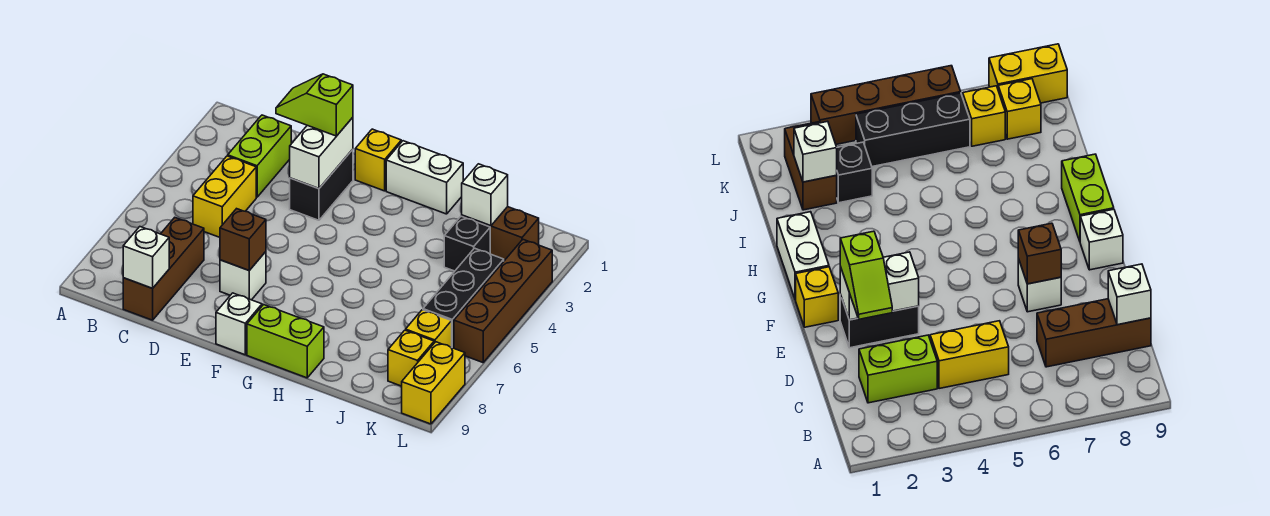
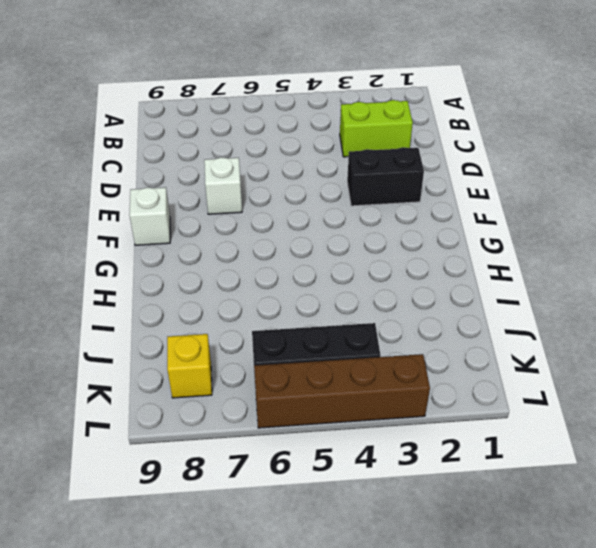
none -> yellow 1x2 brick [193,156,256,237]
none -> brown 1x3 brick [123,218,204,320]
none -> yellow 1x1 brick [355,129,401,191]

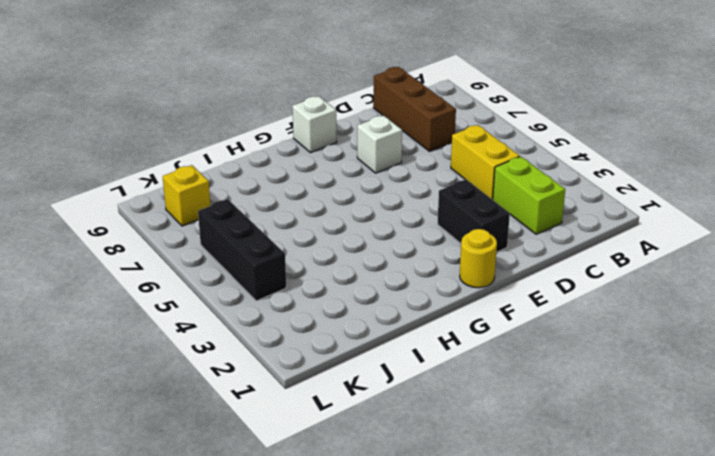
yellow 1x1 round brick [460,229,497,288] -> yellow 1x1 brick [355,129,401,191]
none -> white 1x2 brick [386,141,463,214]
none -> lime 1x2 brick [247,305,324,378]
none -> brown 1x2 brick [462,207,539,261]

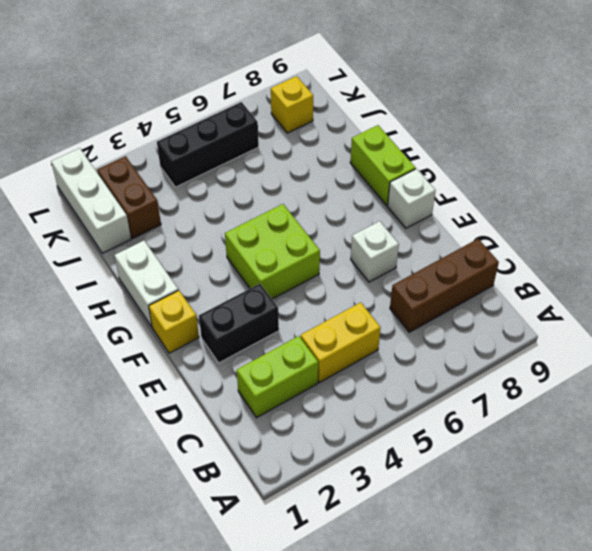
lime 2x2 brick [225,204,320,299] -> none
white 1x3 brick [51,148,131,253] -> none
none -> black 1x1 brick [444,216,490,271]
none -> yellow 1x1 brick [406,310,452,348]
none -> brown 1x4 brick [454,240,552,362]

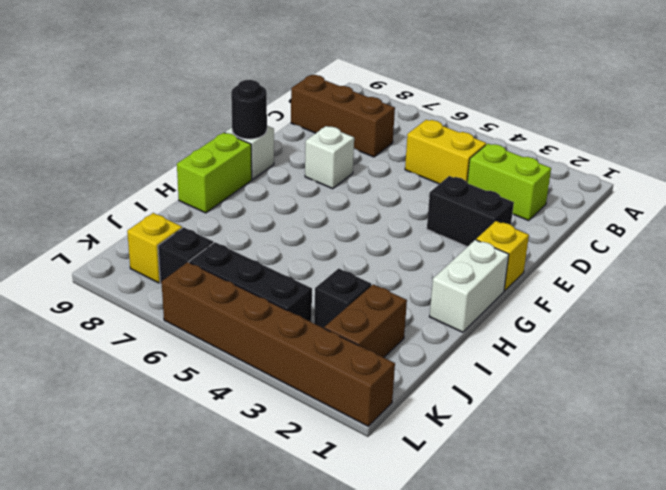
black 1x1 round brick [231,80,267,139] -> none
black 1x1 brick [158,227,213,284] -> yellow 1x1 brick [406,310,452,348]
brown 1x6 brick [162,262,395,426] -> brown 1x4 brick [454,240,552,362]
none -> yellow 1x2 brick [402,342,465,424]
none -> white 1x1 brick [123,227,169,288]
none -> white 1x2 brick [290,117,353,189]

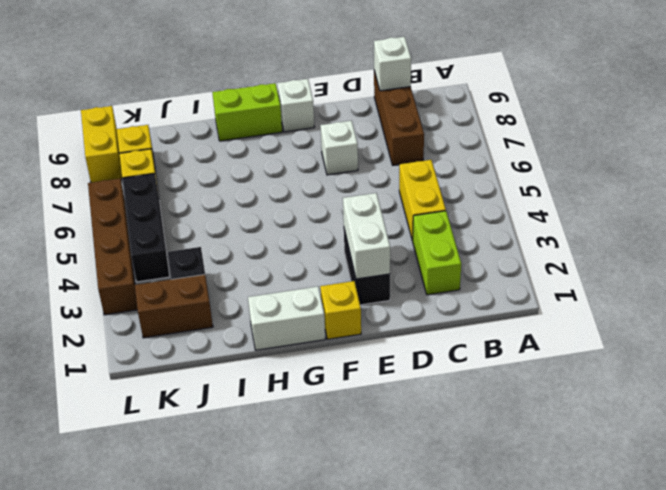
none -> brown 1x1 brick [220,209,266,270]
none -> white 1x1 brick [462,164,508,226]
none -> lime 1x2 slope [276,74,353,136]

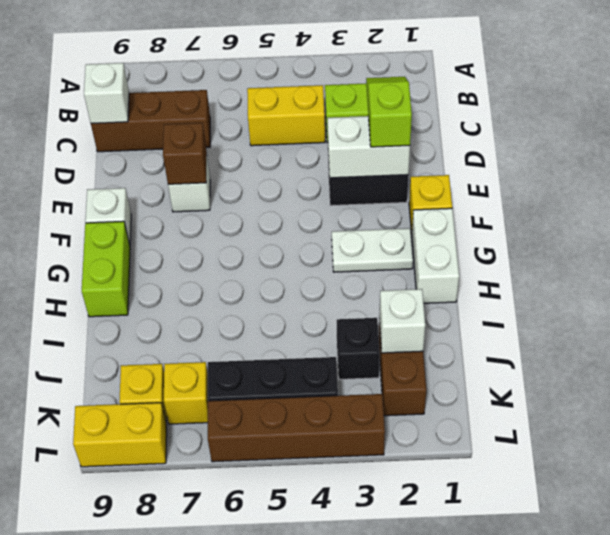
white 1x2 plate [332,228,413,272] -> none

